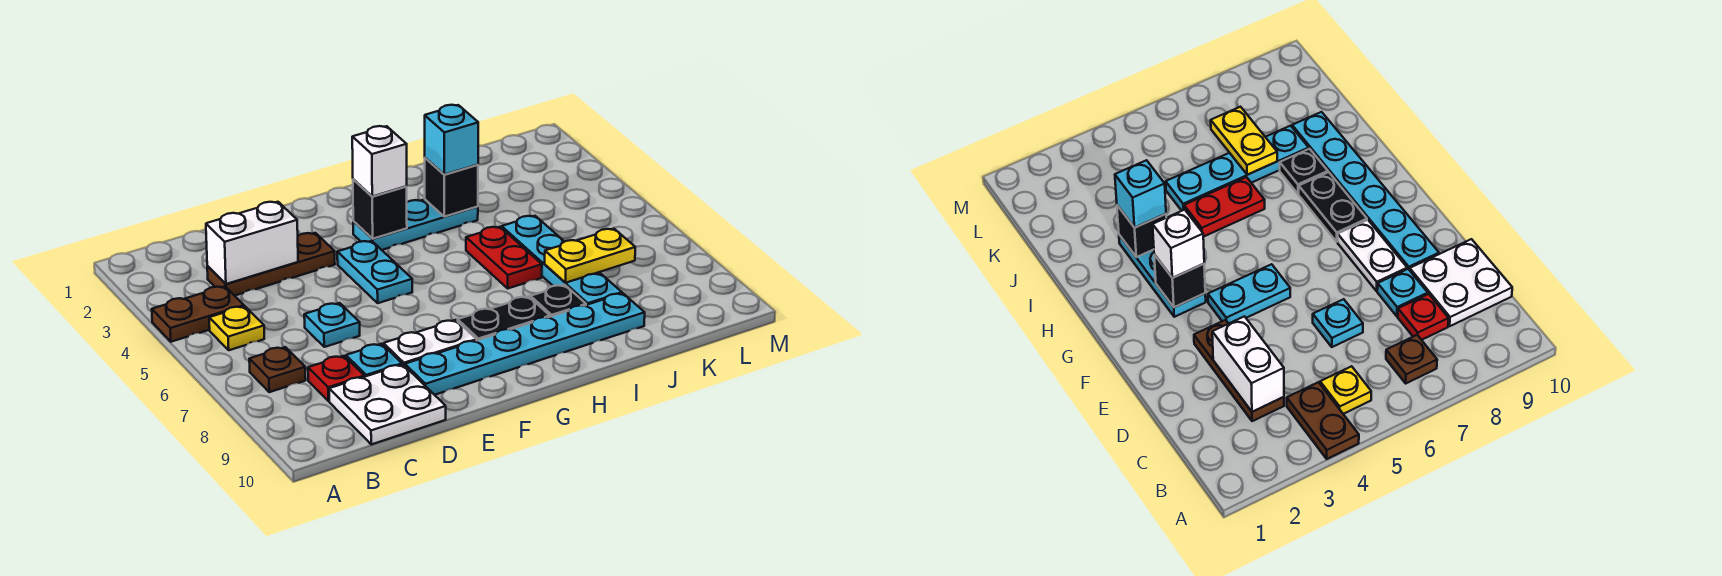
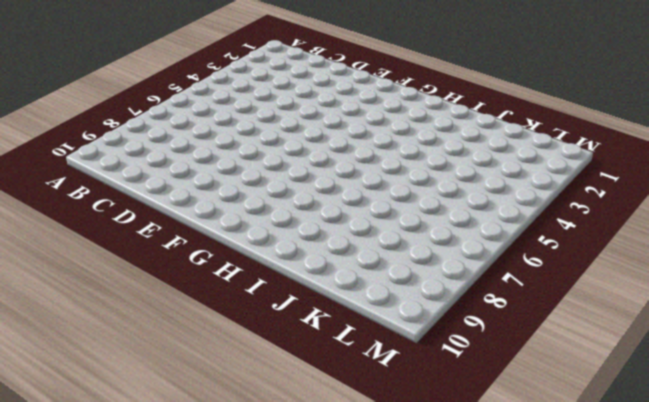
none -> brown 1x2 plate [152,286,244,342]
none -> yellow 1x1 plate [209,306,264,350]
none -> brown 1x1 plate [249,347,306,392]

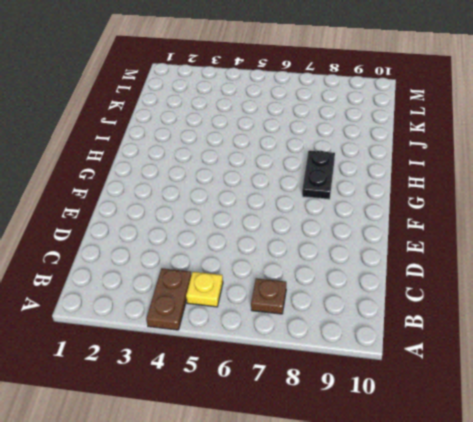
none -> brown 1x3 plate [207,233,335,296]
none -> red 1x1 plate [308,356,364,401]
none -> white 2x2 plate [329,365,446,444]

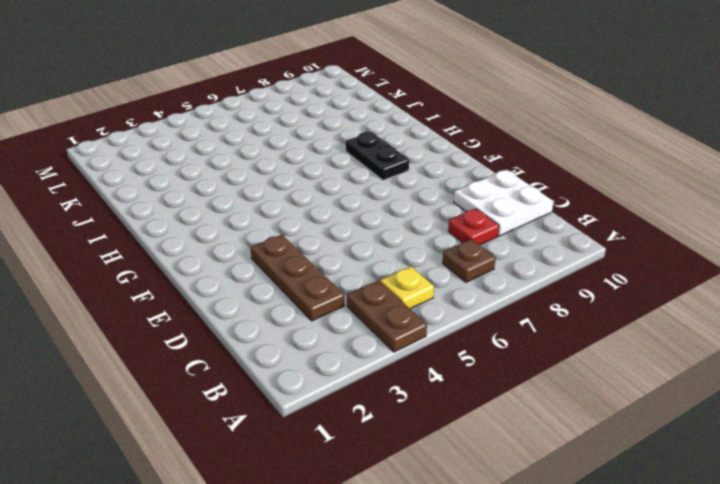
none -> cyan 1x1 plate [304,303,360,347]
none -> cyan 1x1 plate [346,344,402,377]
none -> white 1x2 plate [384,320,477,366]

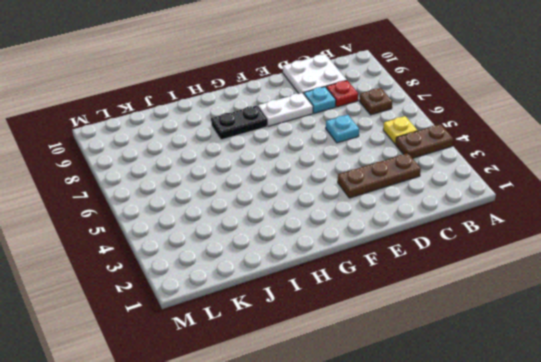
none -> cyan 1x6 plate [405,293,645,395]
none -> cyan 1x2 plate [337,241,412,303]
none -> cyan 1x3 plate [353,199,478,250]

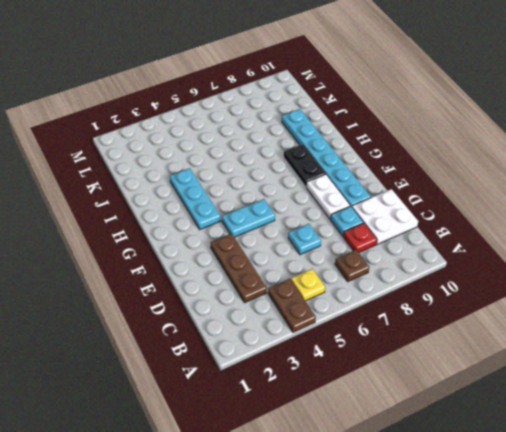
none -> red 1x2 plate [466,227,542,288]
none -> black 1x1 plate [531,285,586,317]
none -> cyan 1x4 plate [502,216,622,305]

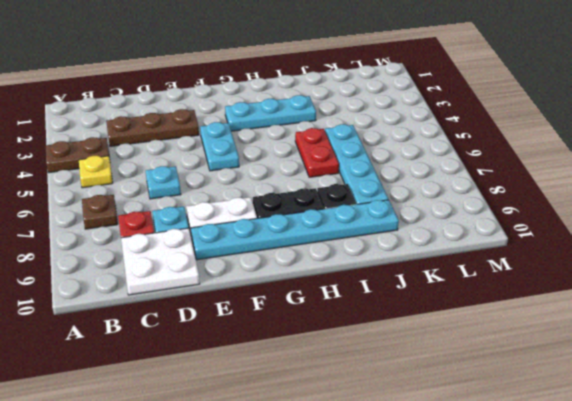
none -> white 1x2 brick [206,202,298,284]
none -> black 1x1 brick [353,179,407,239]
none -> black 1x1 brick [425,158,478,217]

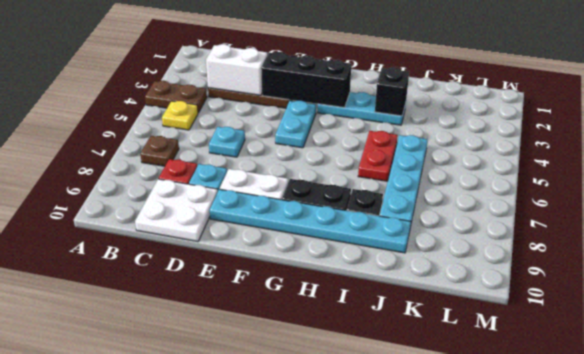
black 1x3 brick [261,52,351,108] -> black 1x1 brick [353,179,407,239]
none -> yellow 1x2 plate [545,229,635,283]
none -> white 1x1 brick [352,126,407,196]
none -> cyan 1x1 brick [425,105,478,175]

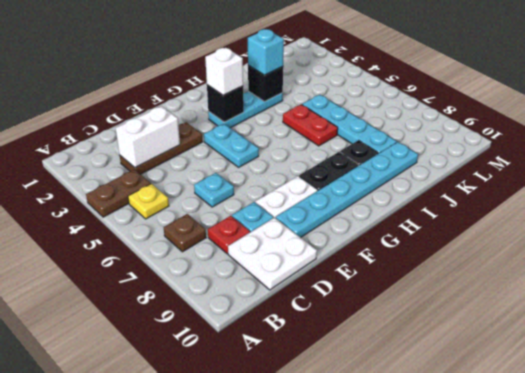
none -> yellow 1x2 plate [545,229,635,283]

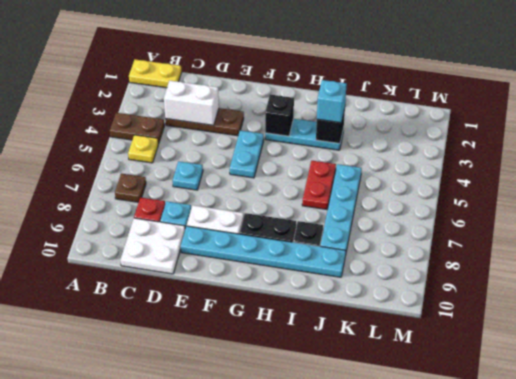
yellow 1x2 plate [129,59,182,88] -> yellow 1x2 plate moved to [545,229,635,283]
none -> white 1x1 brick [352,126,407,196]

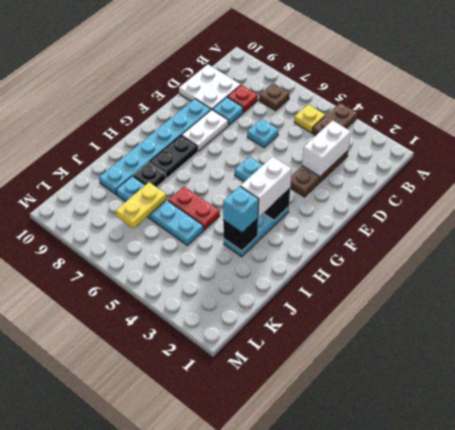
white 1x2 brick [240,156,292,217] -> white 1x1 brick [352,126,407,196]

